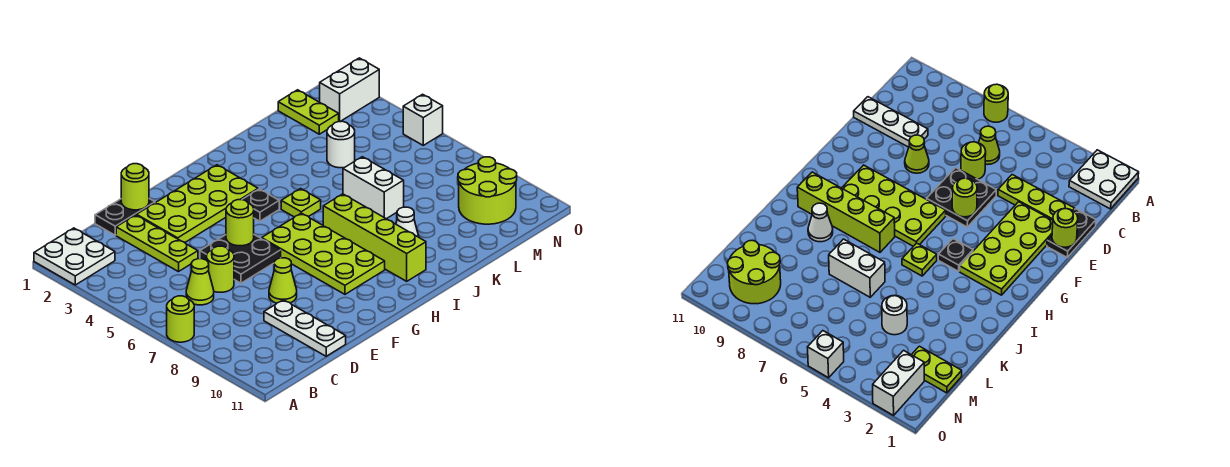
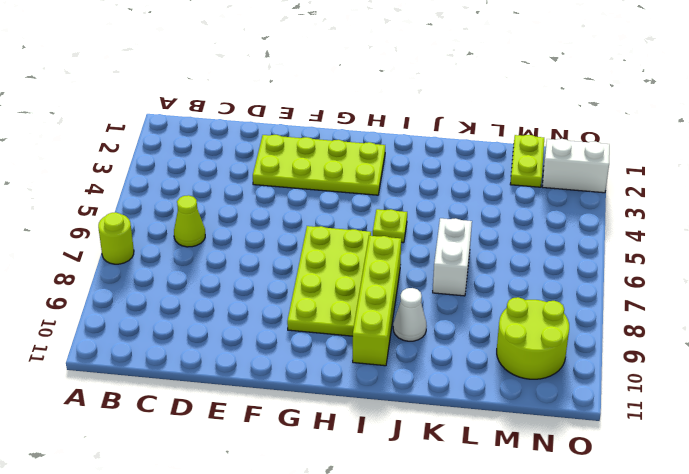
none -> white 2x2 plate [34,228,115,285]
none -> black 1x2 plate [95,199,155,235]
none -> lime 1x3 plate [116,215,198,272]

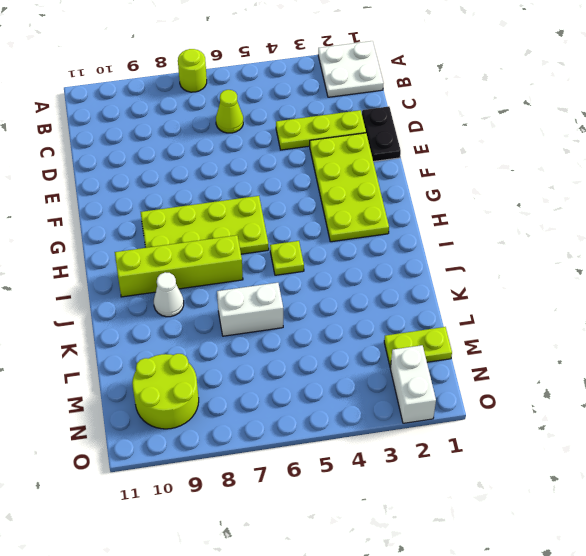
none -> lime 1x1 round brick [207,246,234,292]
none -> white 1x3 plate [264,300,346,356]
none -> black 2x2 plate [200,235,281,283]

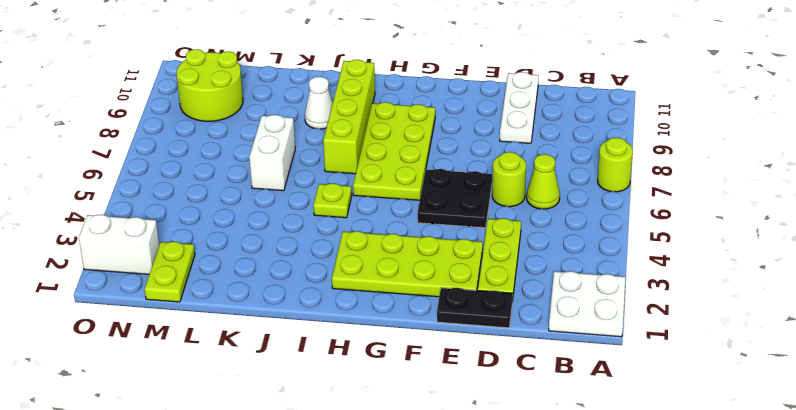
none -> lime 1x1 cone [269,258,297,303]
none -> black 1x1 plate [242,189,279,221]
none -> white 1x1 round brick [327,121,355,168]

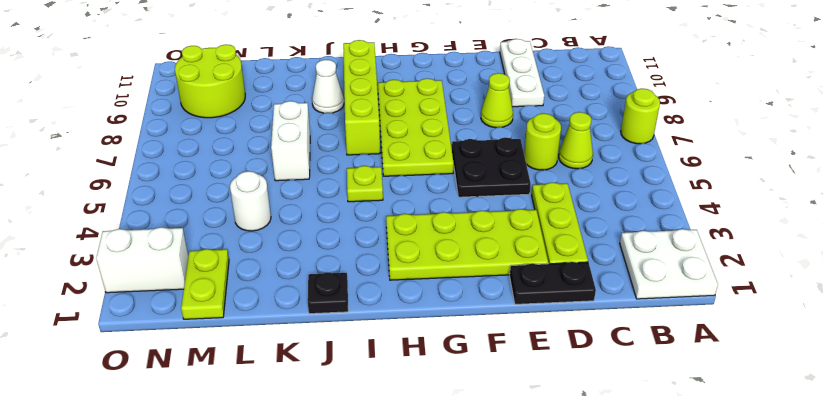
black 1x1 plate [308,273,348,314] -> black 1x1 plate moved to [242,189,279,221]
none -> white 1x1 brick [403,94,443,145]
none -> lime 1x1 round brick [121,164,149,210]
none -> lime 1x1 round brick [226,200,254,246]

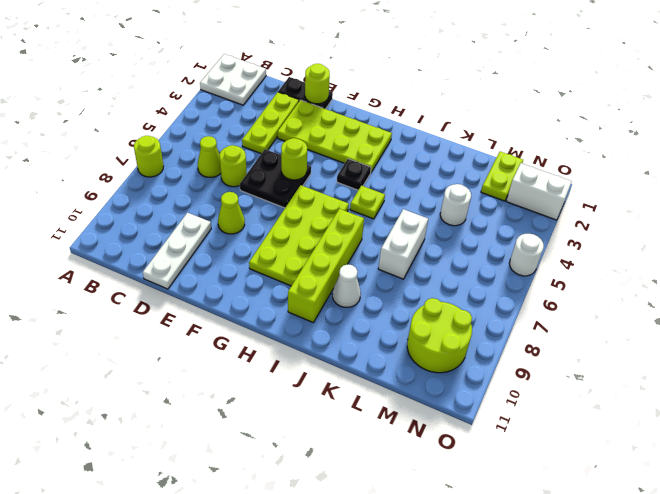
white 1x1 round brick [509,234,544,276] -> white 1x1 brick [403,94,443,145]

